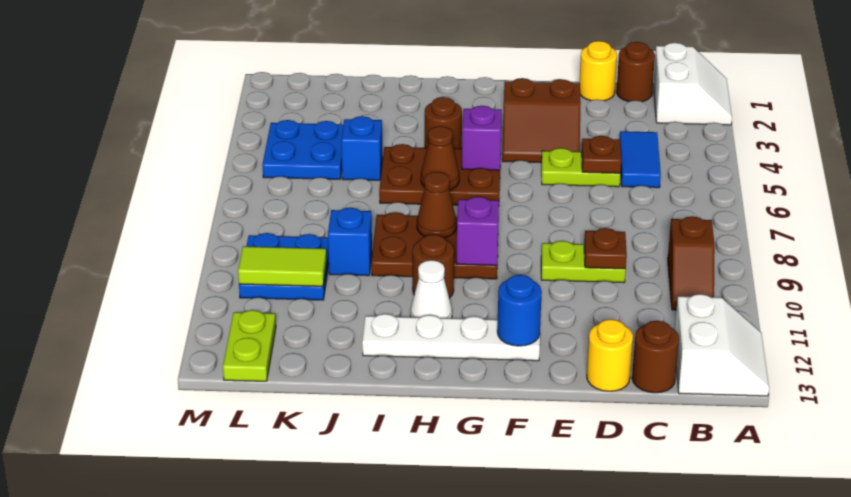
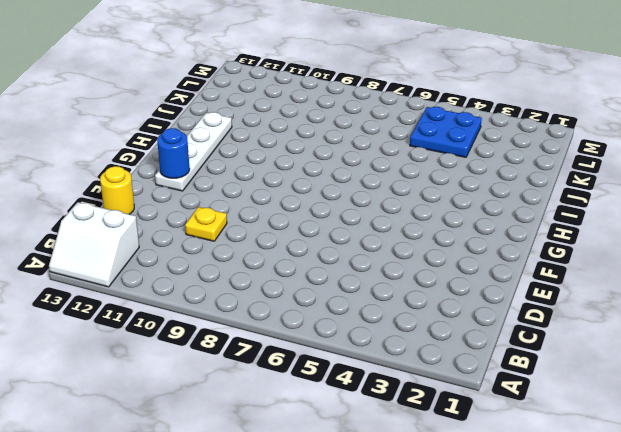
yellow 1x1 plate [185,207,227,241] -> none
none -> white 2x2 slope [653,43,732,125]
none -> brown 1x2 slope [668,216,715,310]
none -> brown 1x1 round brick [616,42,655,102]
none -> blue 1x2 tile [620,131,661,188]

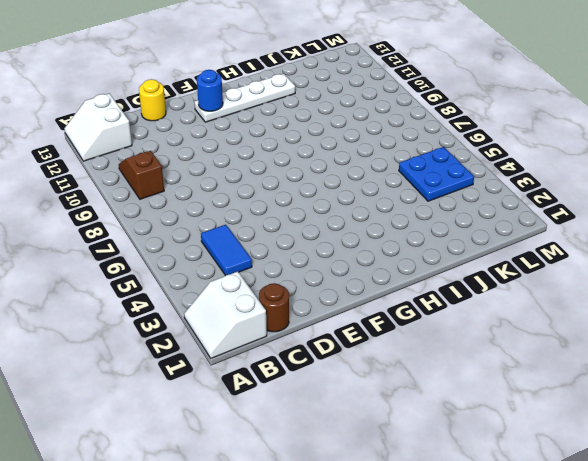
none -> brown 1x1 round brick [632,321,679,393]
none -> yellow 1x1 round brick [579,41,617,101]
none -> lime 1x2 plate [542,148,620,187]
none -> lime 1x2 plate [541,241,626,283]

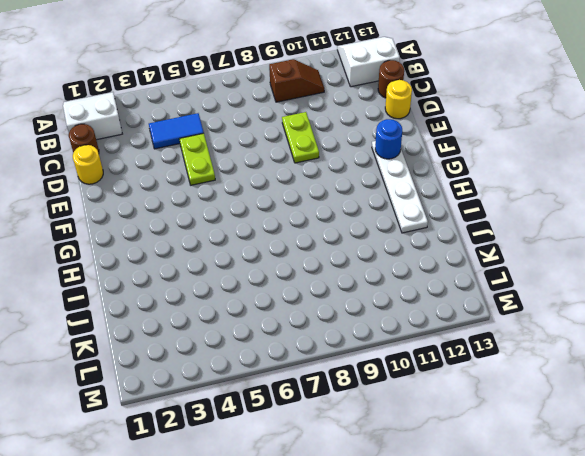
none -> brown 2x2 slope [502,79,581,163]
none -> brown 2x3 plate [379,144,500,205]
none -> brown 2x3 plate [371,212,499,279]
none -> brown 1x1 round brick [425,97,462,149]

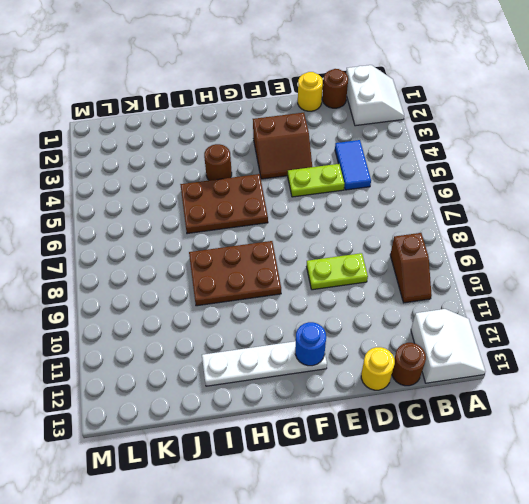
none -> brown 1x1 round brick [413,235,454,298]
none -> white 1x1 cone [411,260,452,318]
none -> blue 1x1 brick [341,116,383,180]
none -> blue 1x1 brick [328,208,372,276]

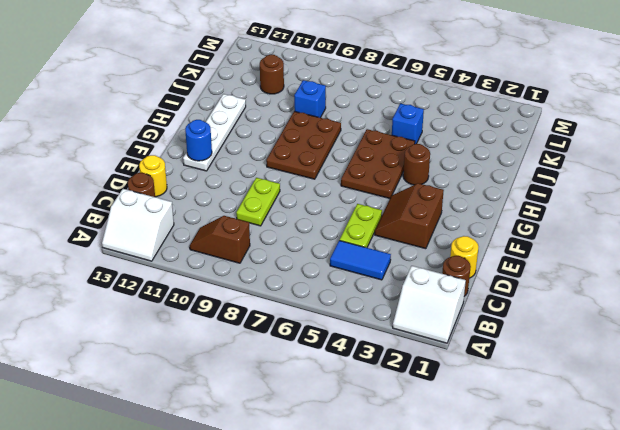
brown 1x1 round brick [260,55,284,94] -> brown 1x1 round brick moved to [413,235,454,298]
none -> white 1x1 cone [411,260,452,318]
none -> blue 2x2 plate [262,120,343,179]
none -> blue 2x2 plate [239,233,329,300]
none -> lime 1x2 plate [223,310,276,381]

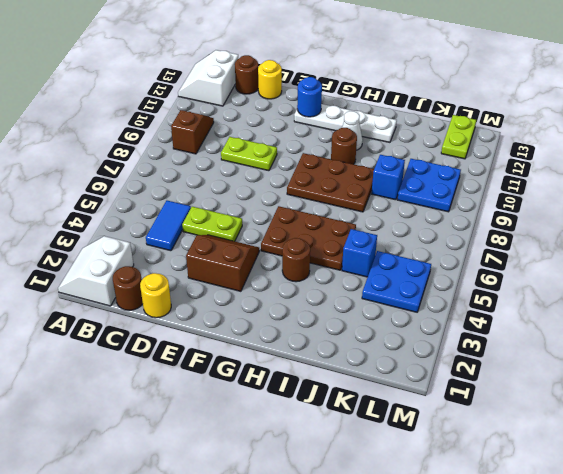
none -> brown 1x1 plate [582,136,621,173]
none -> brown 1x1 plate [584,228,627,269]
none -> purple 1x1 brick [462,106,502,170]
none -> purple 1x1 brick [457,197,499,265]

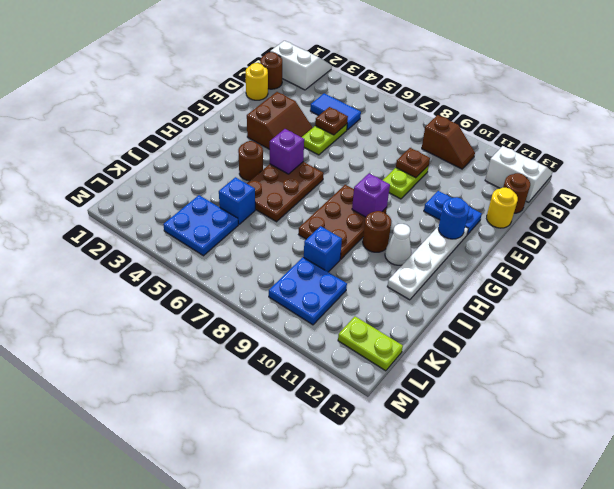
blue 1x2 plate [424,191,482,235] -> none
none -> brown 1x1 cone [421,126,459,190]
none -> brown 1x1 cone [417,172,457,238]
none -> lime 1x2 tile [238,246,327,286]

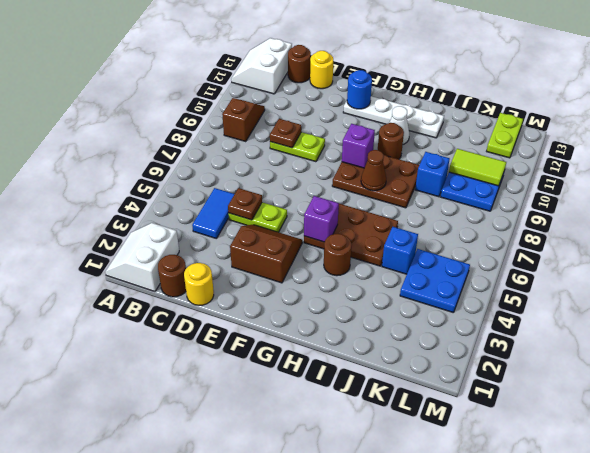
none -> brown 1x1 cone [421,126,459,190]

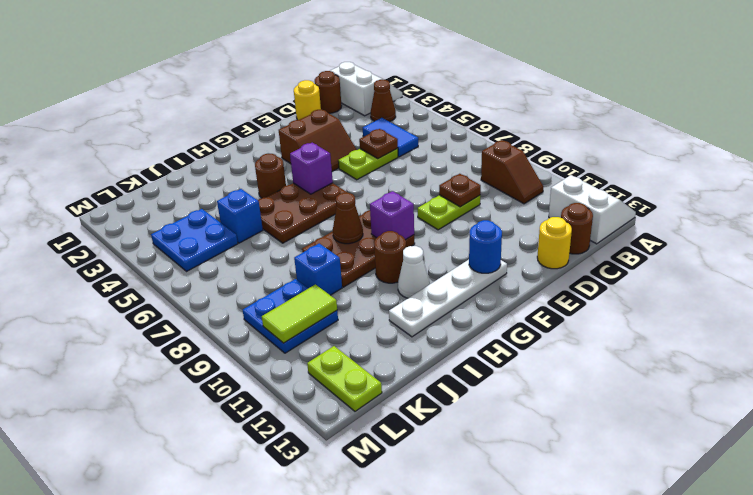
brown 1x1 cone [371,80,396,122] -> brown 1x1 cone moved to [421,126,459,190]

